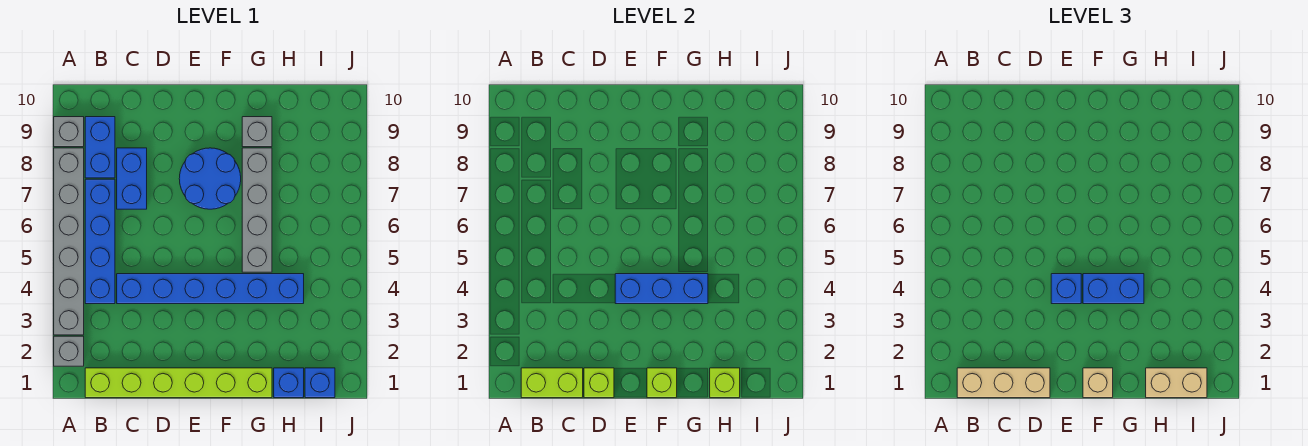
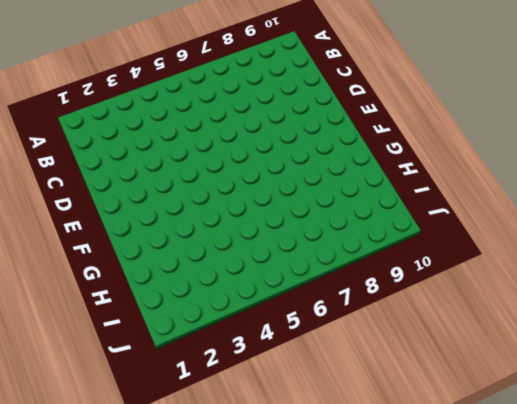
none -> grey 1x1 brick [54,336,84,366]
none -> grey 1x6 brick [54,148,84,335]
none -> grey 1x1 brick [54,117,84,147]

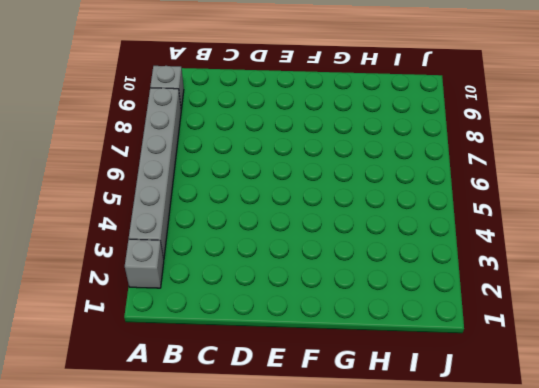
none -> lime 1x6 brick [85,368,272,398]
none -> blue 1x4 brick [85,179,115,304]
none -> blue 1x2 brick [85,117,115,178]

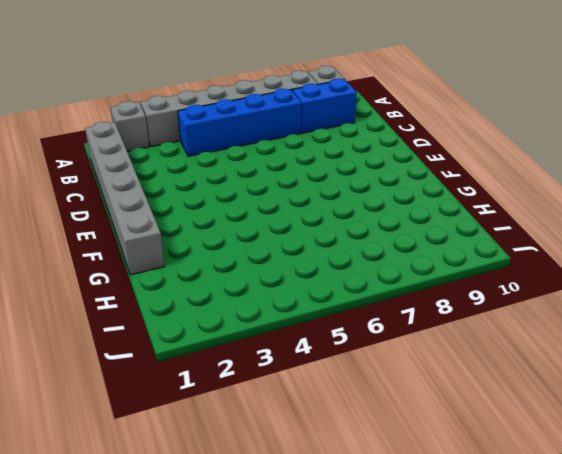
grey 1x6 brick [85,122,165,275] -> lime 1x6 brick [85,368,272,398]
none -> blue 1x6 brick [117,274,304,304]
none -> blue 1x2 brick [117,148,147,209]
none -> blue 2x2 round brick [179,148,241,209]

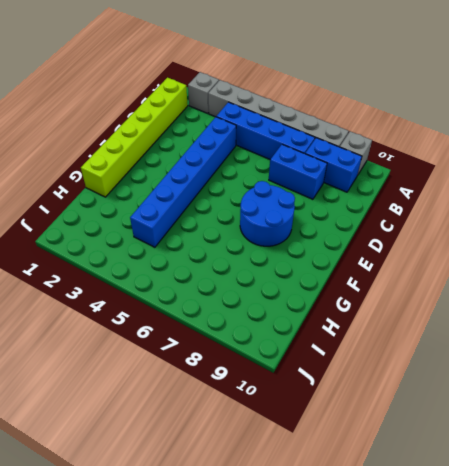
none -> grey 1x4 brick [242,148,272,272]
none -> grey 1x1 brick [242,117,272,147]
none -> blue 1x1 brick [274,368,304,398]

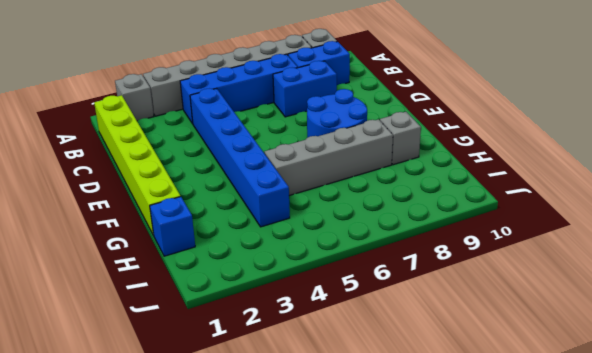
none -> blue 1x1 brick [305,368,335,398]
none -> lime 1x2 brick [521,368,583,398]
none -> lime 1x1 brick [584,368,614,398]

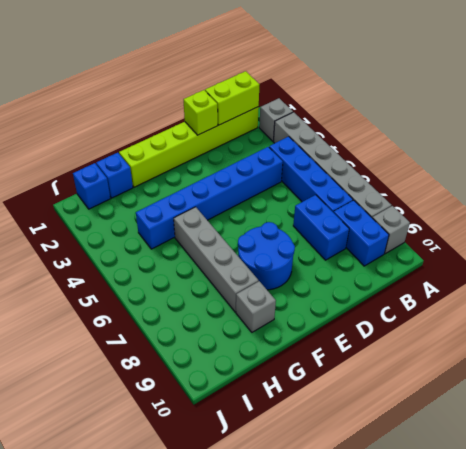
none -> blue 1x3 brick [615,274,708,304]
none -> lime 1x1 brick [647,368,677,398]
none -> lime 1x1 brick [710,368,740,398]

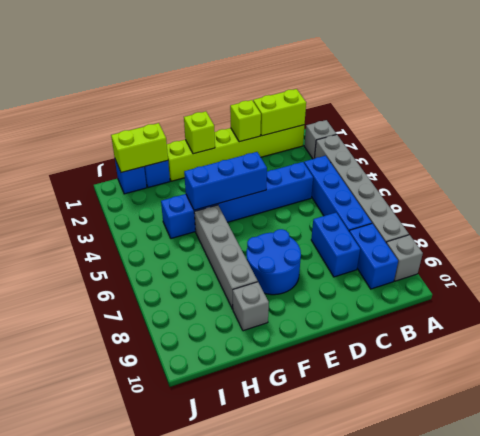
lime 1x2 brick [111,123,168,173] -> lime 1x1 brick [710,368,740,398]
none -> tan 1x3 brick [957,368,1050,398]
none -> blue 1x1 brick [1051,274,1081,304]
none -> tan 1x1 brick [1083,368,1113,398]

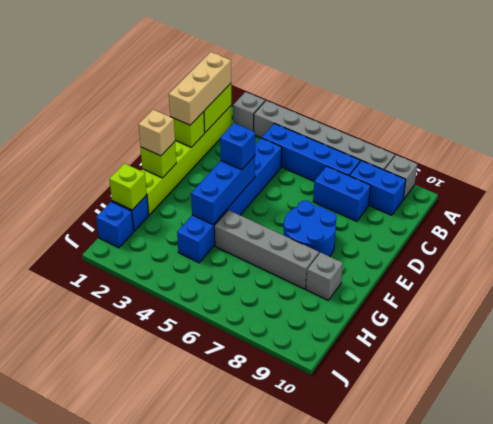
none -> blue 1x2 brick [1083,274,1144,304]
none -> tan 1x2 brick [1146,368,1207,398]

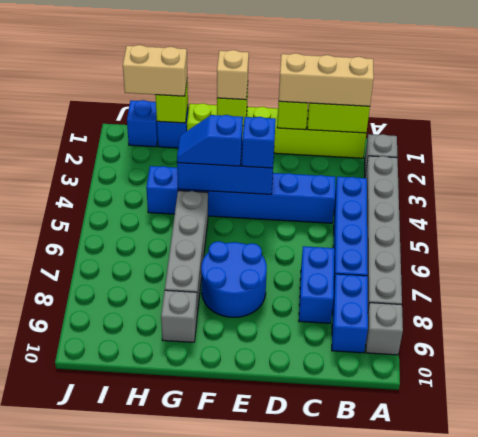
blue 1x2 slope [177,115,243,166] -> blue 1x2 brick [1083,274,1144,304]

